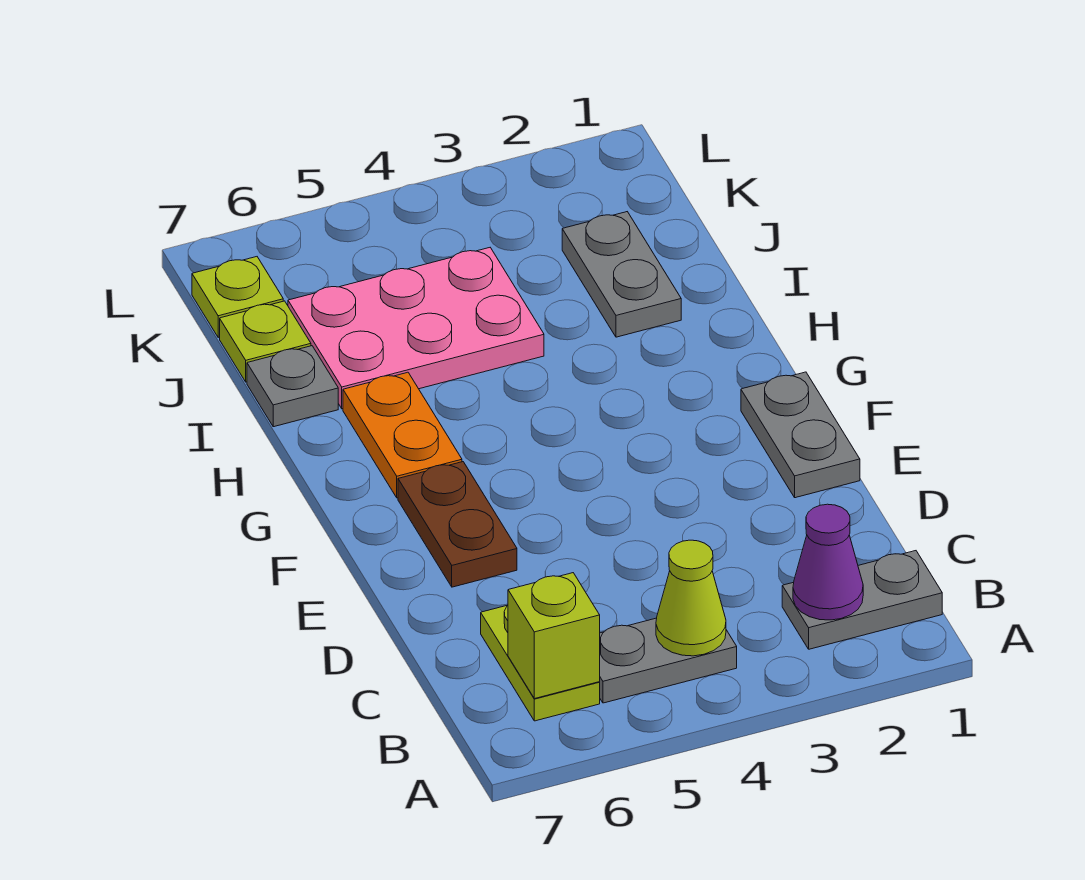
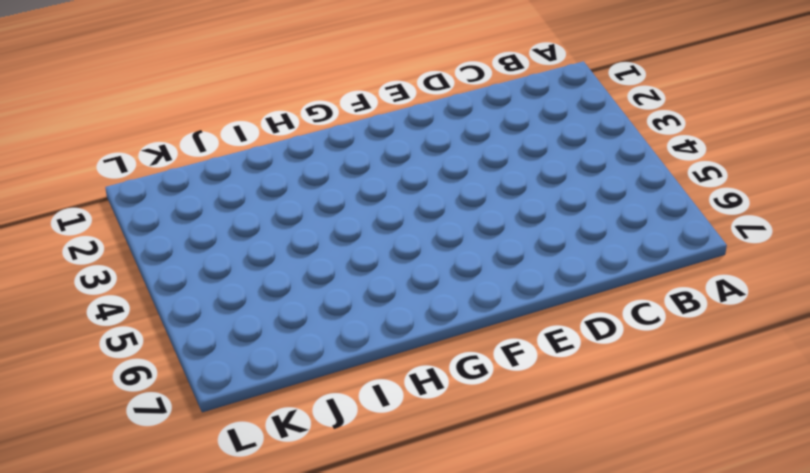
none -> grey 1x2 plate [782,551,942,649]
none -> grey 1x2 plate [600,618,737,703]
none -> lime 1x2 plate [481,605,600,721]

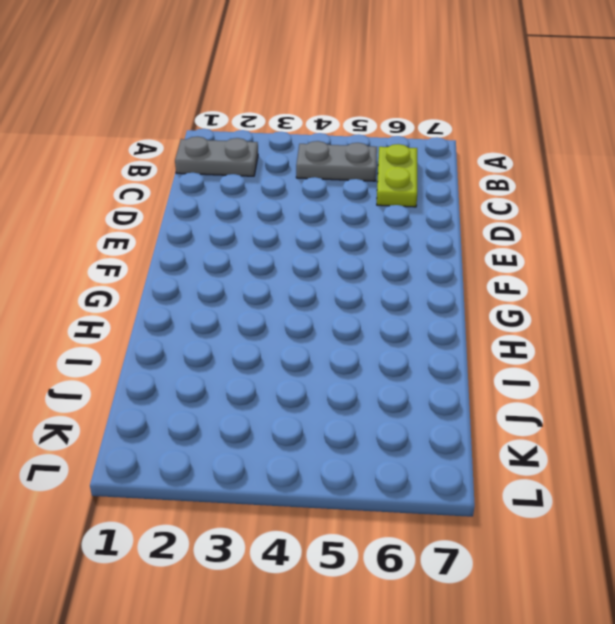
none -> grey 1x2 plate [741,372,860,498]
none -> brown 1x2 plate [398,462,517,587]
none -> orange 1x2 plate [343,372,462,498]

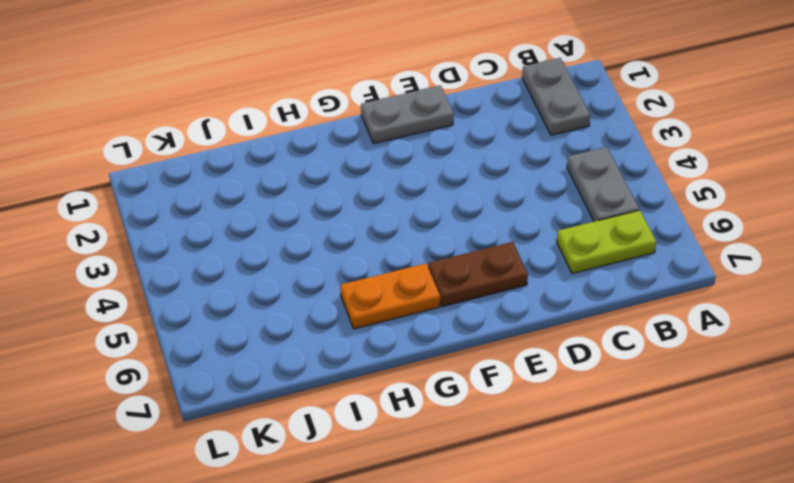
none -> grey 1x2 plate [562,212,681,337]
none -> pink 2x3 plate [288,248,544,409]
none -> grey 1x1 plate [247,346,338,427]

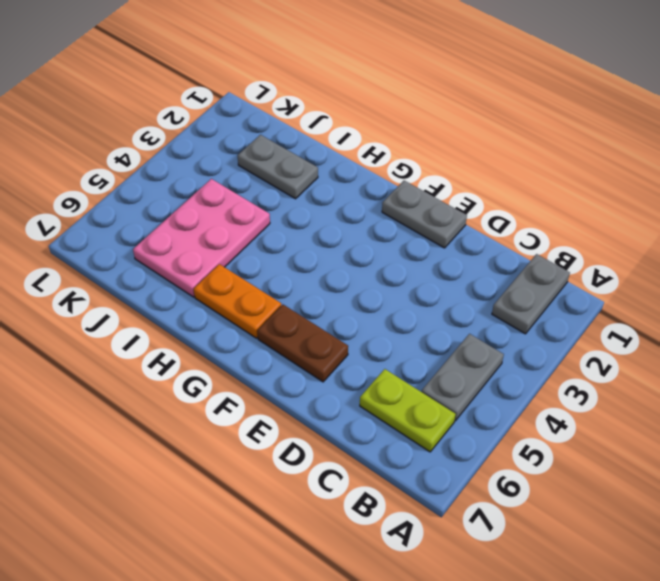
none -> grey 1x1 plate [247,346,338,427]
none -> lime 1x1 plate [220,301,311,382]
none -> lime 1x1 plate [192,257,283,337]

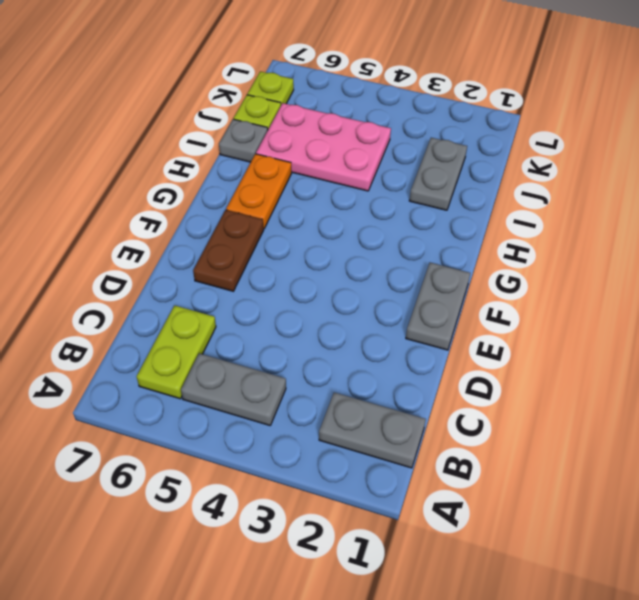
none -> purple 1x1 cone [793,504,863,620]
none -> lime 1x1 cone [656,540,726,656]
none -> lime 1x1 brick [508,573,600,699]

